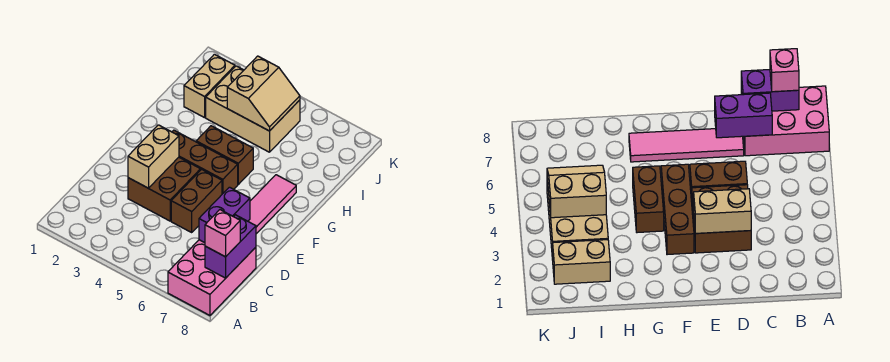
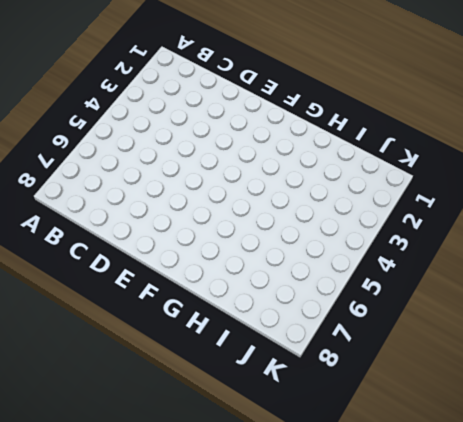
none -> pink 2x3 brick [168,240,256,315]
none -> brown 2x2 brick [128,157,201,221]
none -> brown 1x2 brick [171,169,222,232]

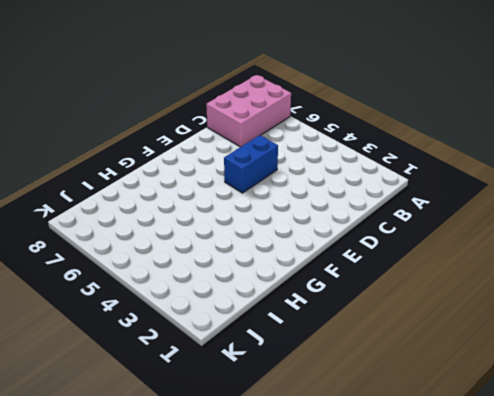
blue 1x2 brick [224,135,278,193] -> brown 1x2 brick [171,169,222,232]
none -> brown 2x2 brick [128,157,201,221]
none -> pink 1x4 tile [248,175,296,234]
none -> brown 1x3 brick [172,130,238,194]

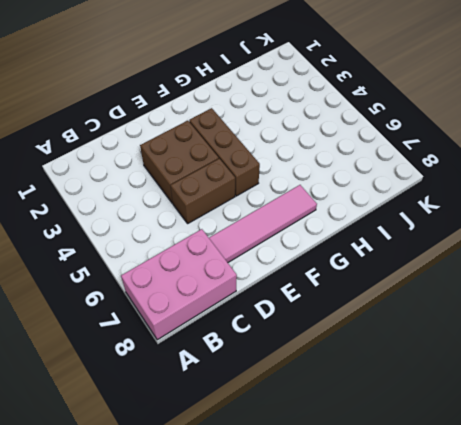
none -> brown 1x2 brick [196,126,253,184]
none -> tan 1x2 brick [184,54,235,118]
none -> tan 2x3 brick [206,66,300,152]

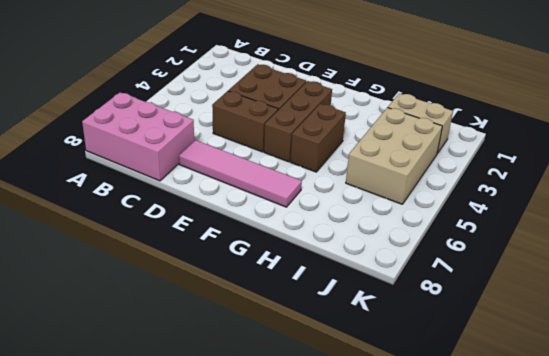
none -> purple 1x2 brick [205,215,256,278]
none -> purple 1x2 brick [199,187,250,243]
none -> tan 1x2 brick [128,125,179,188]

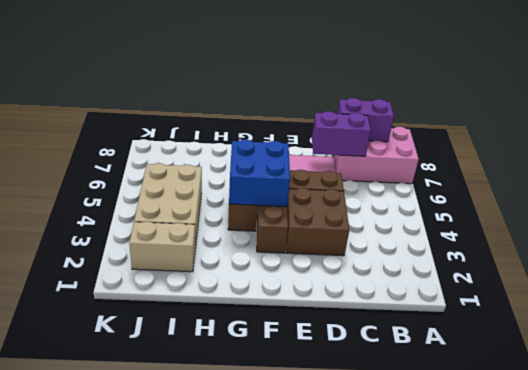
blue 2x2 brick [229,140,290,207] -> none
none -> tan 1x2 brick [128,125,179,188]
none -> tan 2x2 slope [227,56,300,131]
none -> pink 1x1 brick [205,210,240,257]

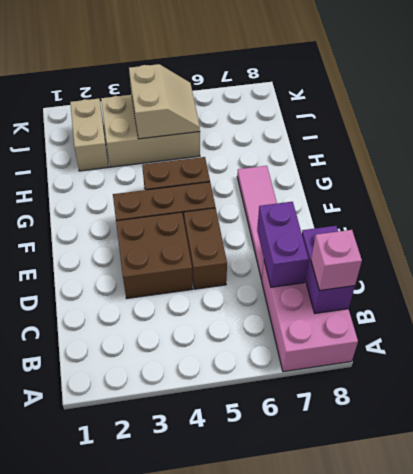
none -> tan 1x2 brick [128,125,179,188]

